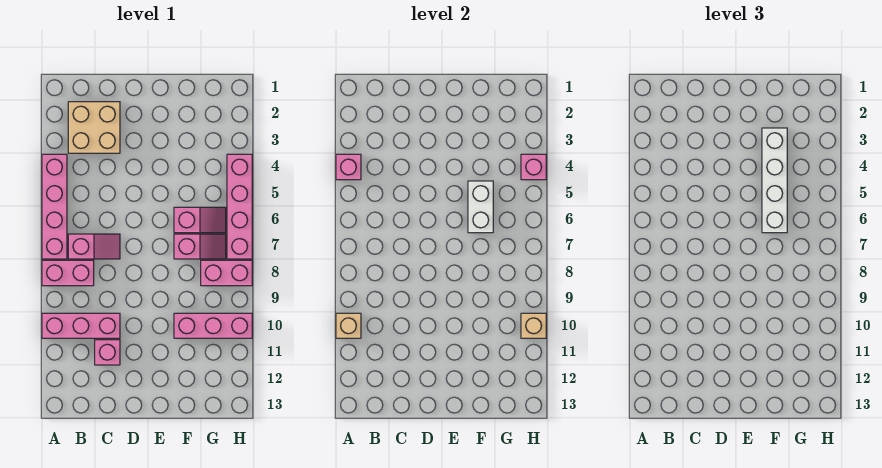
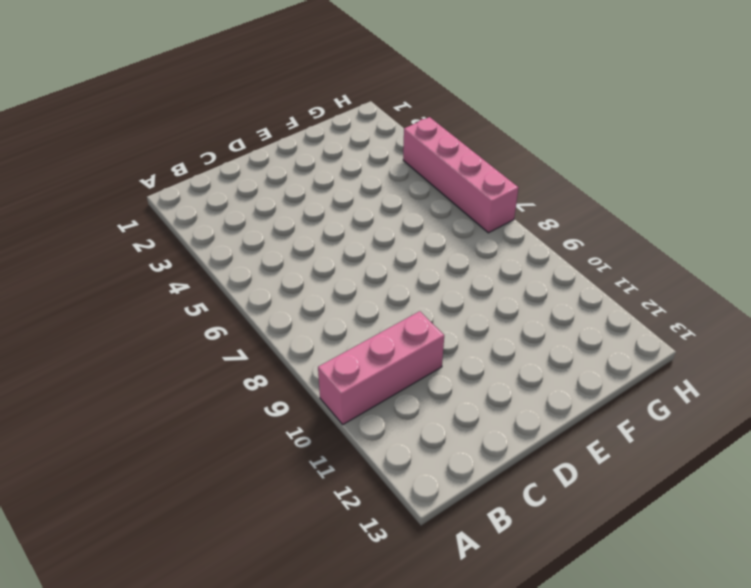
none -> pink 1x4 brick [42,154,67,259]
none -> pink 1x2 brick [42,260,94,286]
none -> tan 2x2 brick [68,102,120,153]

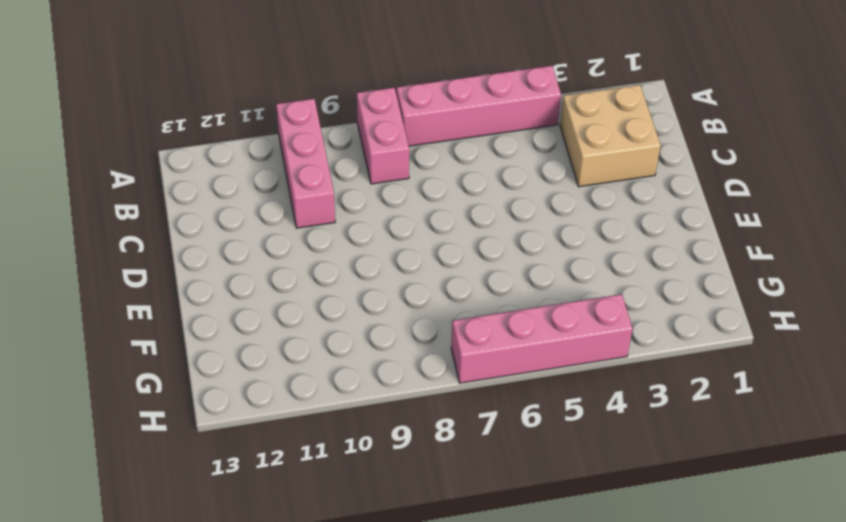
none -> pink 1x2 slope [68,234,120,259]
none -> pink 1x1 brick [95,340,120,365]
none -> pink 1x2 slope [174,207,226,233]

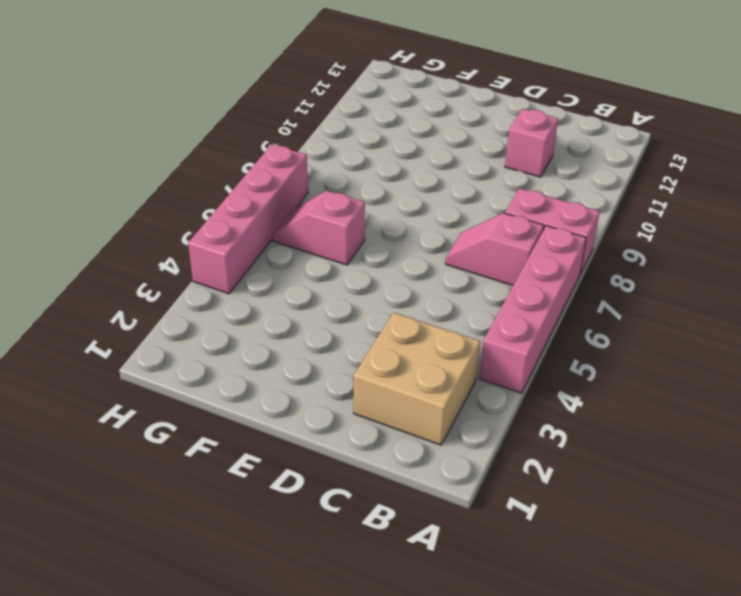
none -> pink 1x3 brick [42,313,120,338]
none -> pink 1x2 slope [174,234,226,259]
none -> pink 1x3 brick [174,313,252,338]

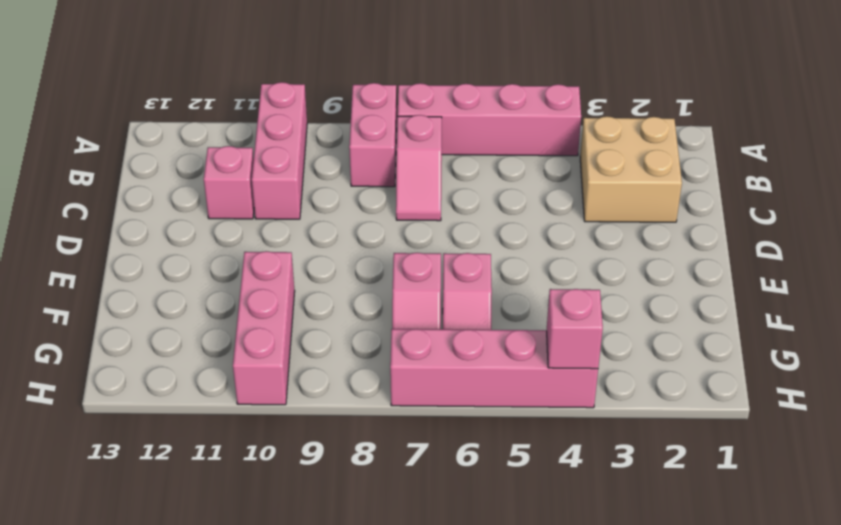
none -> pink 1x2 brick [201,260,252,286]
none -> pink 1x1 brick [336,154,361,180]
none -> tan 1x1 brick [336,313,361,338]

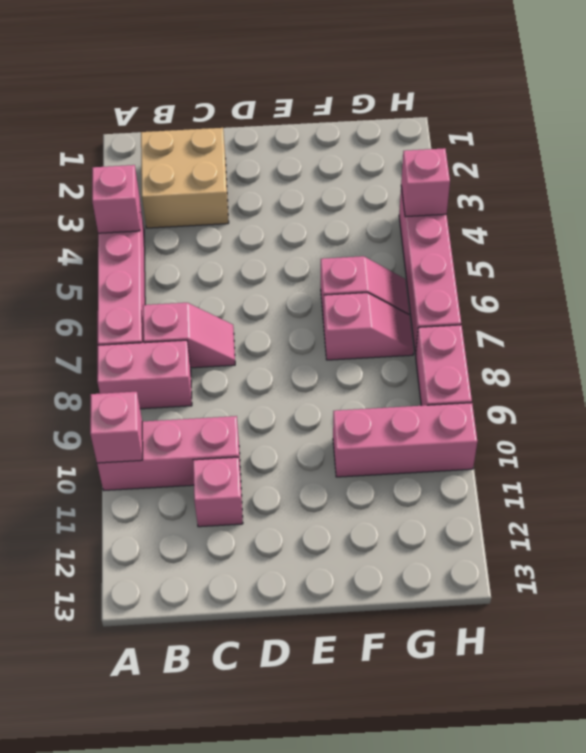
pink 1x1 brick [90,392,143,463] -> tan 1x1 brick [336,313,361,338]
pink 1x2 brick [416,325,472,406] -> pink 1x2 brick turned to [201,260,252,286]
none -> white 1x2 brick [468,181,493,233]
none -> tan 1x1 brick [521,313,546,338]
none -> white 1x4 brick [762,128,787,233]

